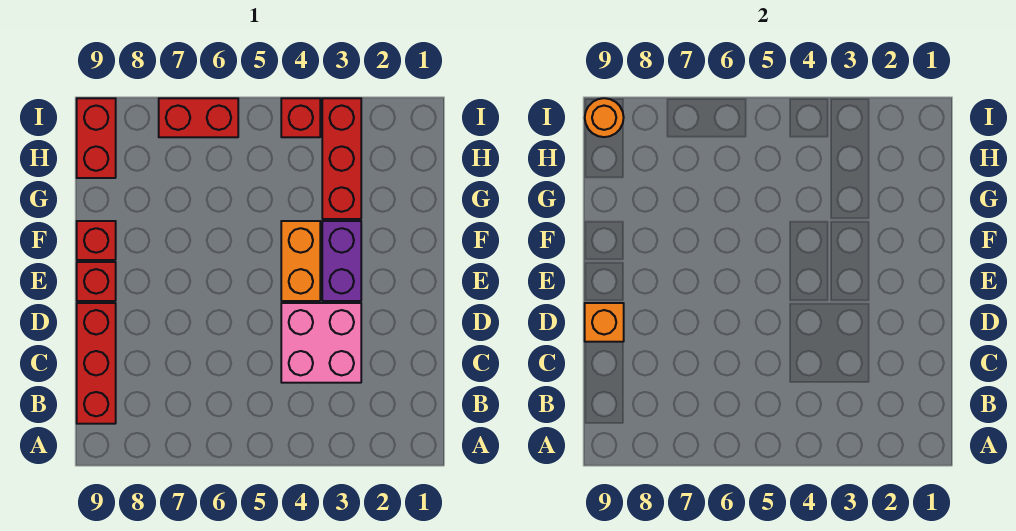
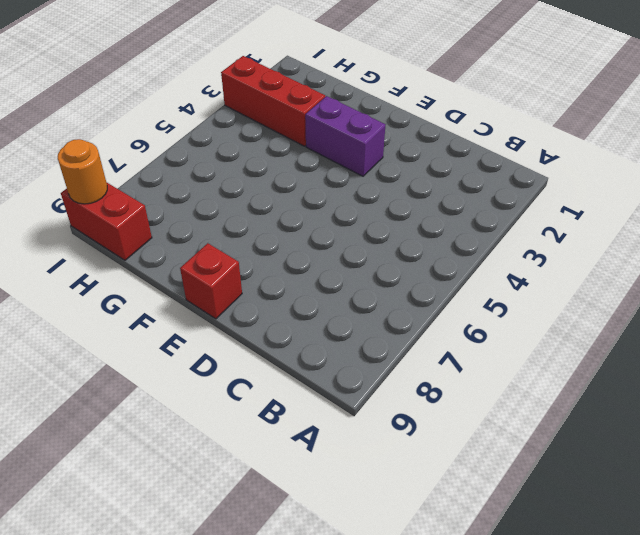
none -> red 1x3 brick [77,303,116,424]
none -> pink 2x2 brick [281,303,361,383]
none -> orange 1x2 brick [281,221,320,301]

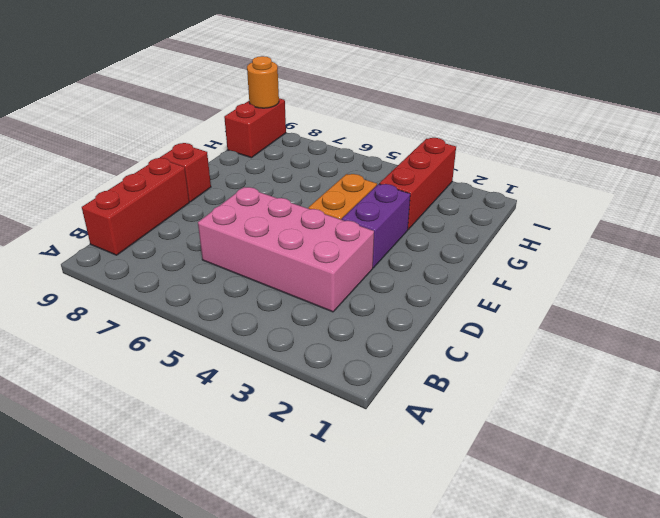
pink 2x4 brick [198,187,374,312] -> pink 2x2 brick [281,303,361,383]
none -> red 1x1 brick [77,221,116,260]
none -> red 1x1 brick [281,98,320,137]
none -> red 1x2 brick [159,98,238,137]

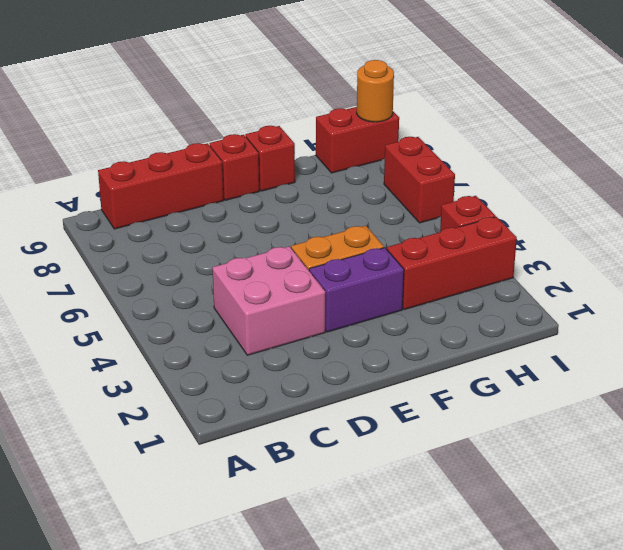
none -> orange 1x1 brick [585,303,624,342]

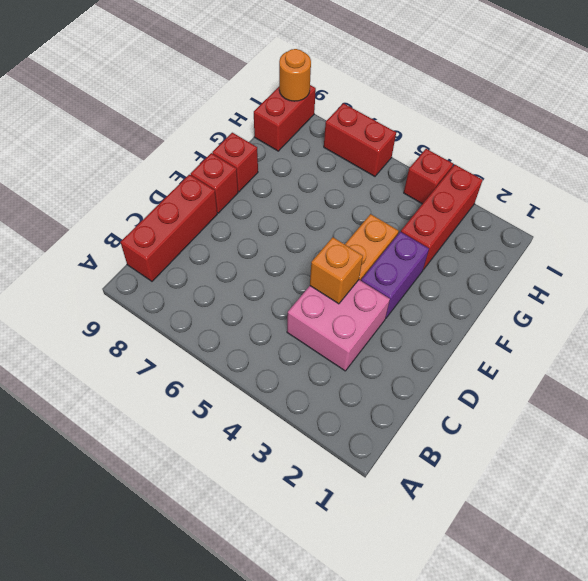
orange 1x1 brick [310,237,363,304] -> orange 1x1 brick moved to [585,303,624,342]

